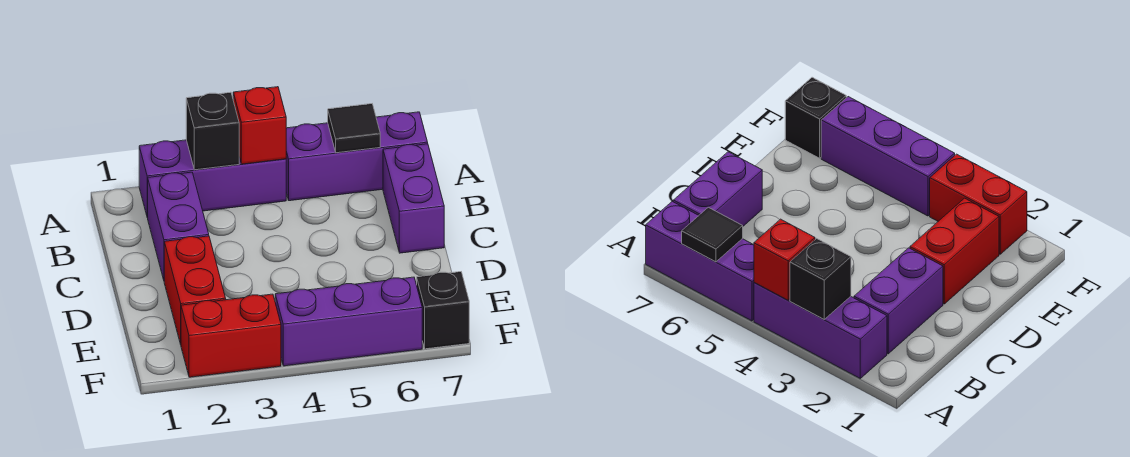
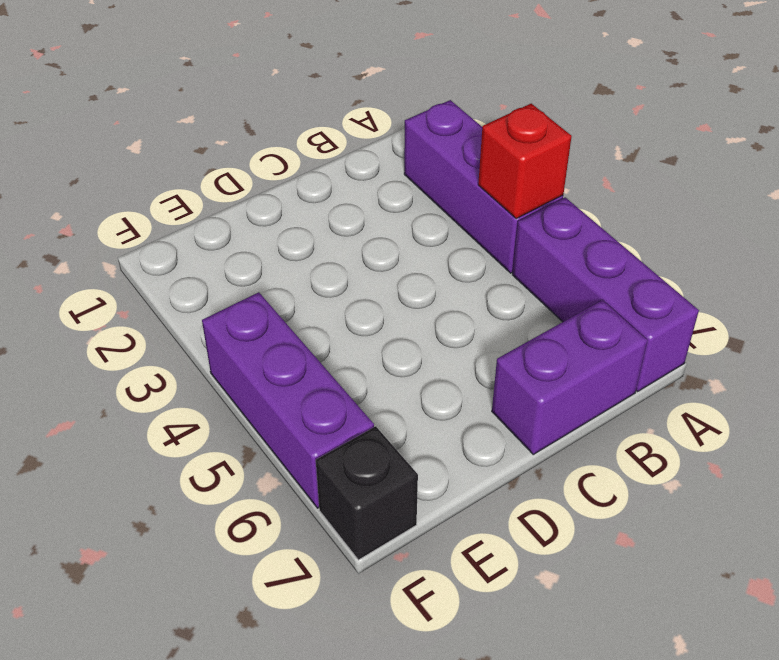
none -> purple 1x2 brick [147,172,209,280]
none -> red 1x2 brick [164,236,226,344]

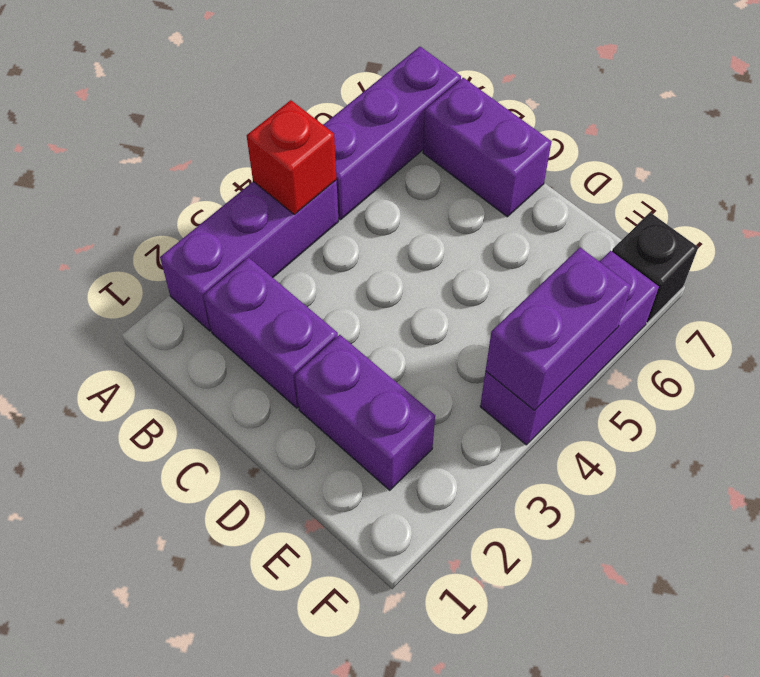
purple 1x2 brick [295,335,435,490] -> red 1x2 brick [164,236,226,344]
purple 1x2 brick [486,248,631,410] -> none
none -> red 1x2 brick [181,294,281,377]
none -> black 1x1 brick [186,92,239,170]

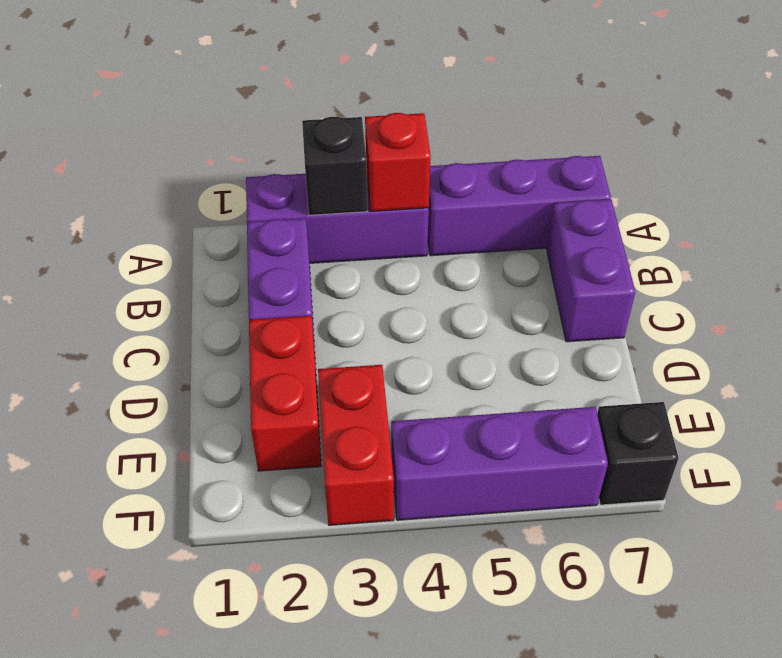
red 1x2 brick [318,365,394,525] -> red 1x2 brick turned to [181,294,281,377]
none -> black 1x1 tile [328,104,380,153]

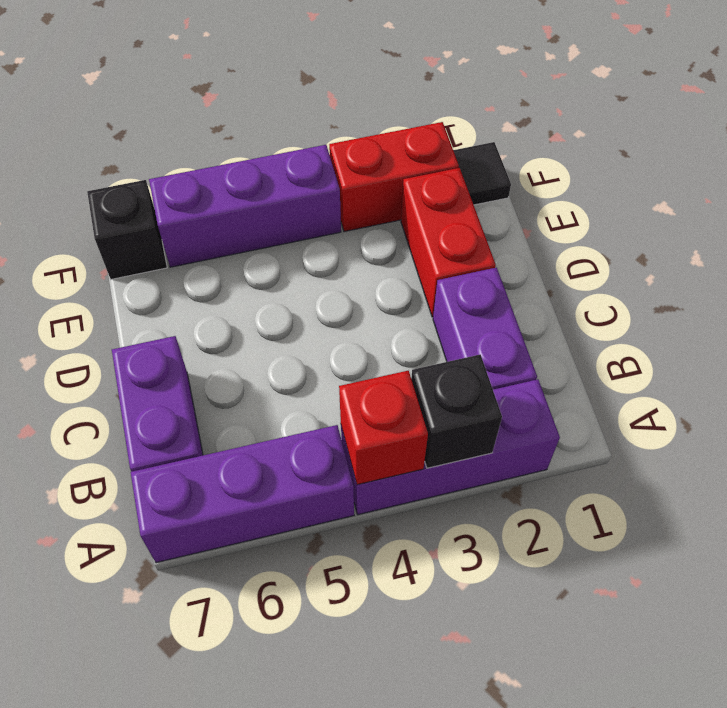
black 1x1 tile [453,142,511,205] -> black 1x1 tile moved to [328,104,380,153]

